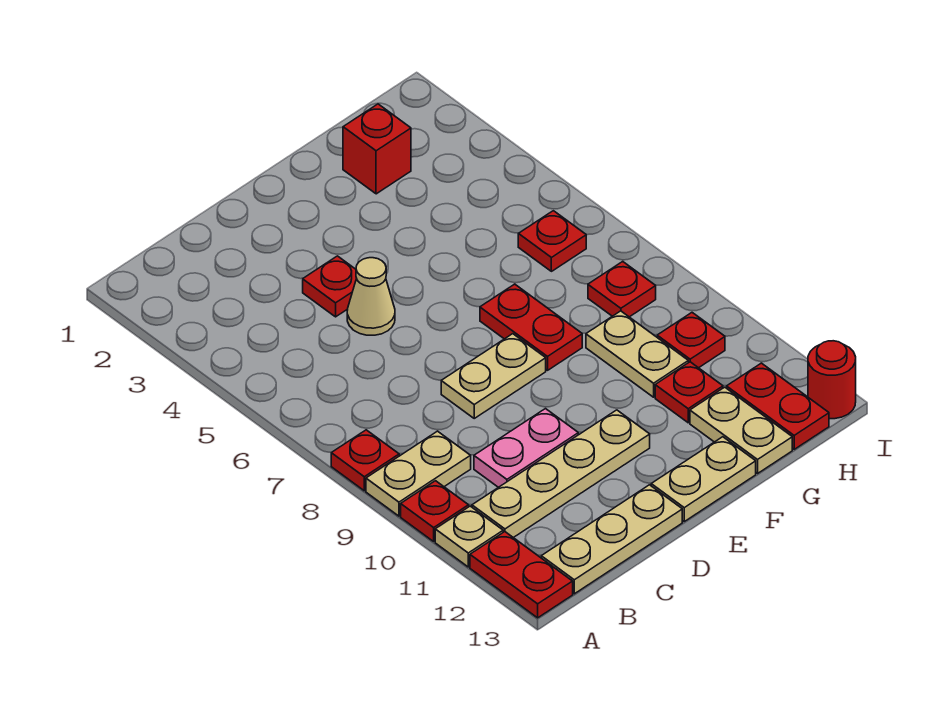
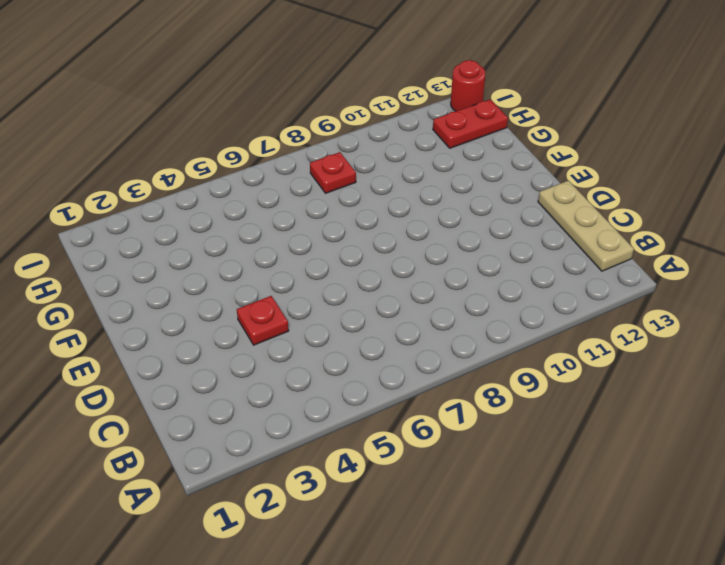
none -> red 1x1 plate [331,430,399,491]
none -> tan 1x2 plate [366,431,471,516]
none -> red 1x1 plate [401,481,469,541]

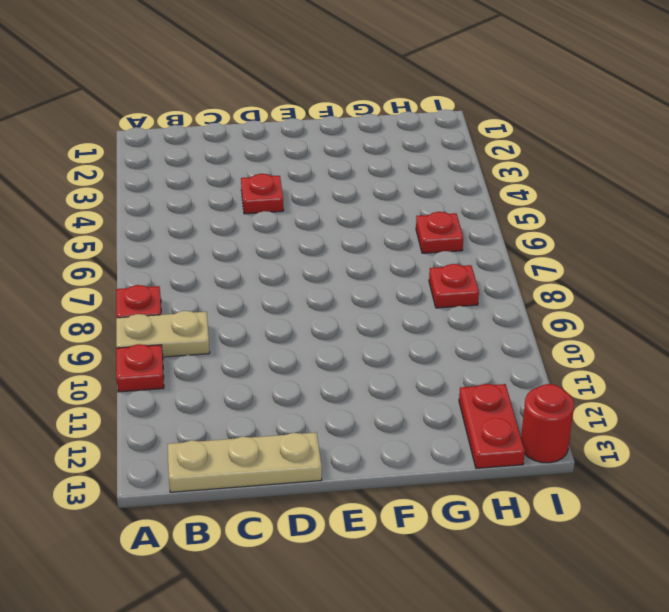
none -> tan 1x1 plate [435,506,503,567]
none -> red 1x2 plate [470,532,573,618]
none -> tan 1x4 plate [472,410,650,538]

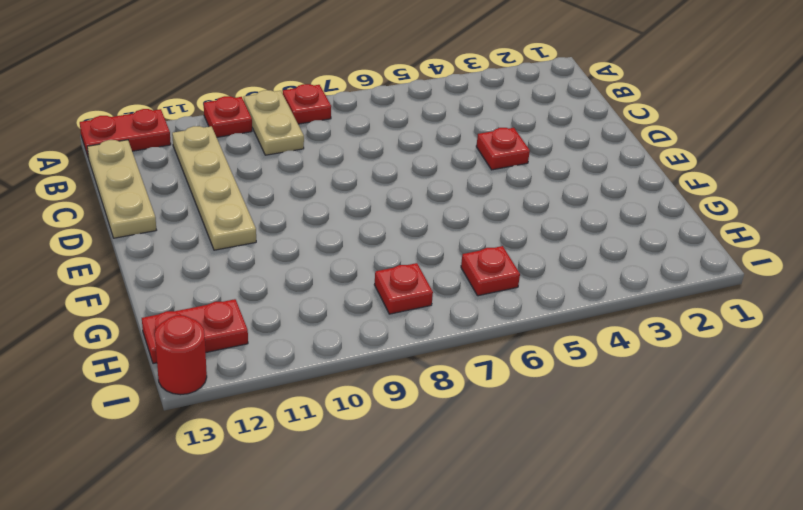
none -> tan 1x1 plate [435,506,503,567]
none -> pink 1x2 plate [474,409,578,487]
none -> tan 1x1 cone [347,258,395,335]

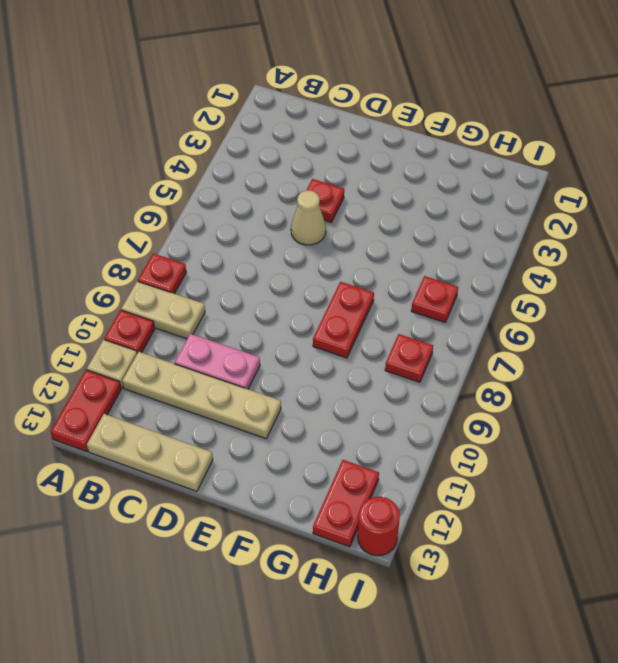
none -> tan 1x2 plate [441,334,546,418]
none -> tan 1x2 plate [651,437,756,521]
none -> red 1x1 brick [343,104,411,194]

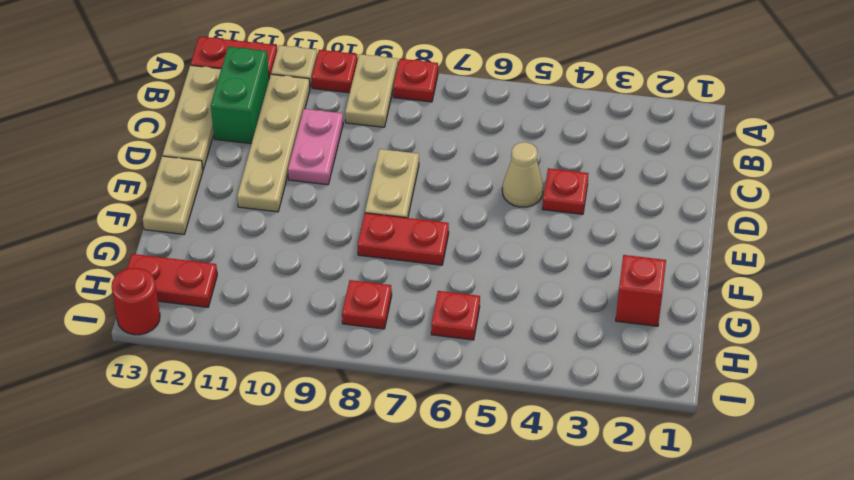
green 1x2 brick [211,47,269,144] -> none
none -> tan 1x2 plate [586,311,688,397]
none -> red 1x1 plate [655,362,723,423]
none -> tan 1x2 plate [690,387,792,473]

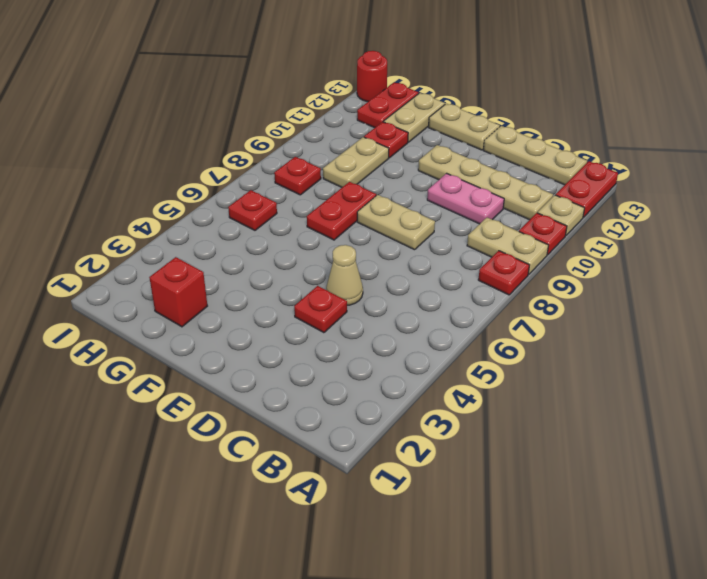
none -> red 1x1 plate [657,313,725,368]

